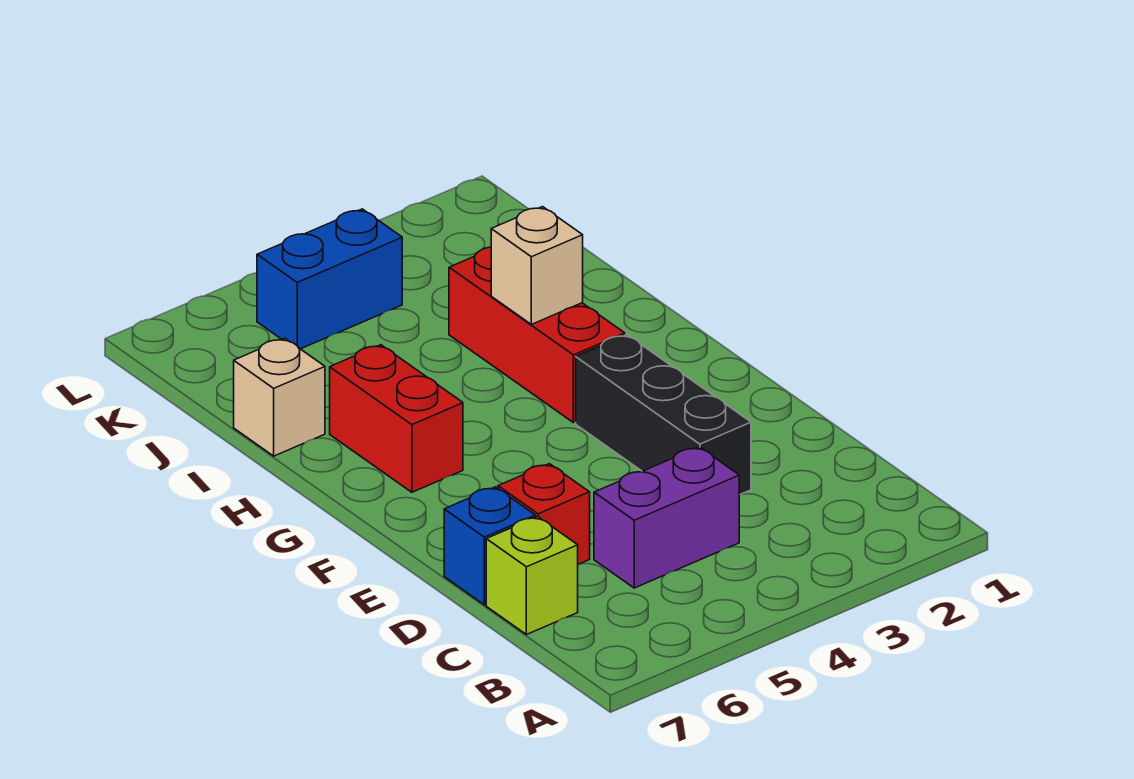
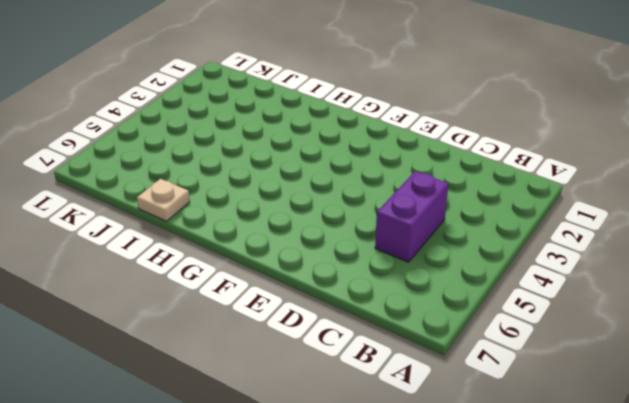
tan 1x1 plate [137,179,190,221] -> tan 1x1 brick [234,338,325,456]
none -> lime 1x1 brick [486,517,578,635]
none -> black 1x3 brick [576,334,751,495]

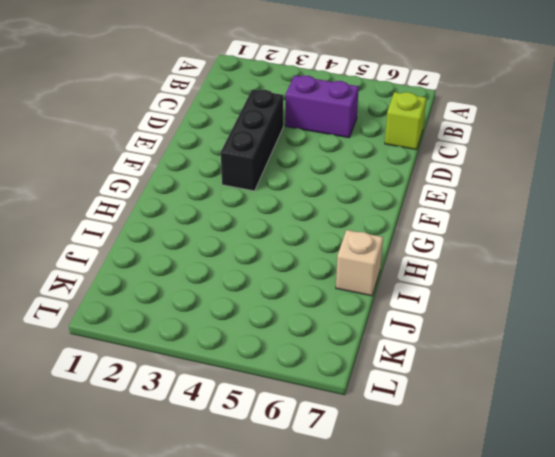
none -> red 1x1 brick [498,464,590,564]
none -> blue 1x1 brick [444,487,536,605]

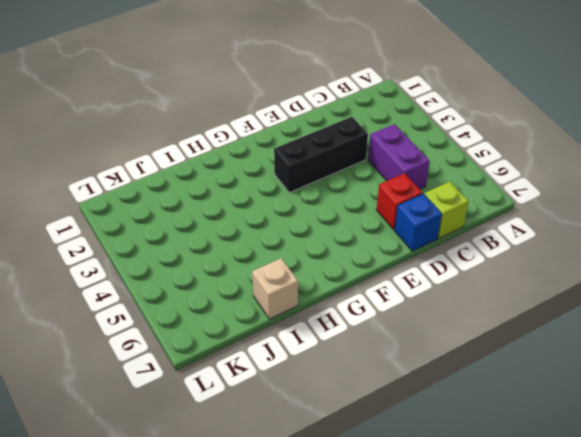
none -> red 1x3 brick [449,247,625,423]
none -> red 1x2 brick [330,345,463,492]

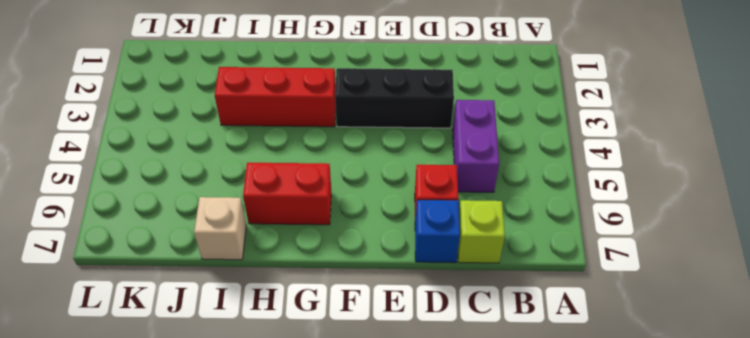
none -> blue 1x2 brick [257,209,402,349]
none -> tan 1x1 brick [491,207,583,324]

